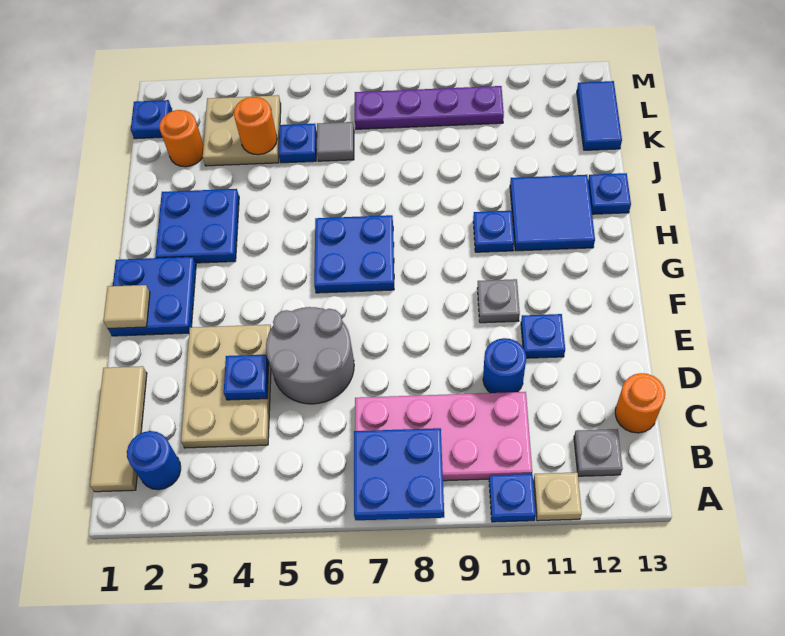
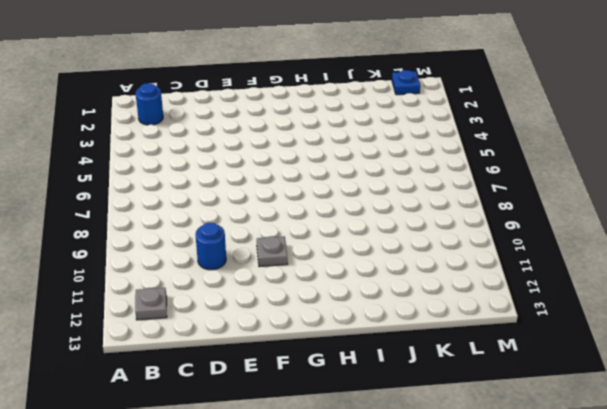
none -> blue 1x1 plate [489,474,536,522]
none -> tan 1x1 plate [534,472,582,521]
none -> tan 1x3 tile [90,366,147,492]

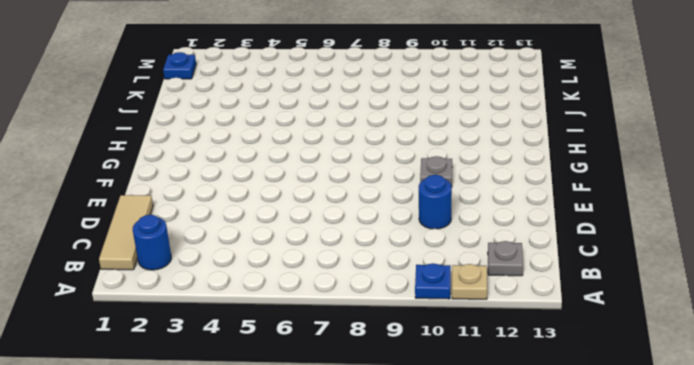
none -> pink 2x4 plate [355,392,532,481]
none -> tan 2x3 plate [181,325,271,448]
none -> orange 1x1 round brick [615,373,665,433]

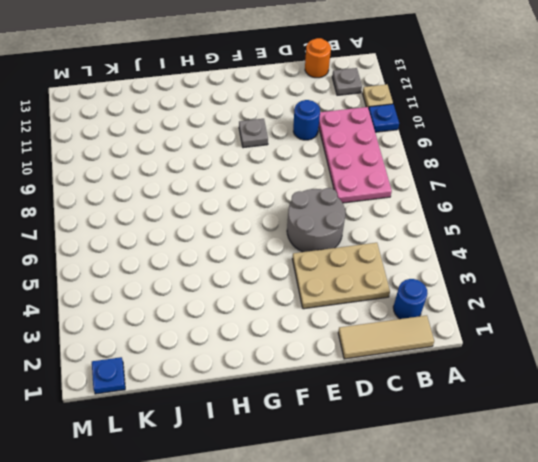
none -> blue 1x1 plate [521,314,565,358]
none -> blue 2x2 plate [108,257,196,336]
none -> blue 2x2 plate [314,215,394,293]

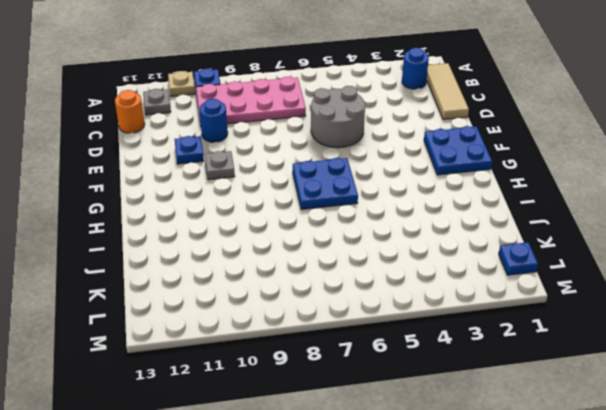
none -> tan 2x3 plate [181,325,271,448]
none -> blue 2x2 plate [156,189,239,263]
none -> blue 1x1 plate [473,211,514,252]

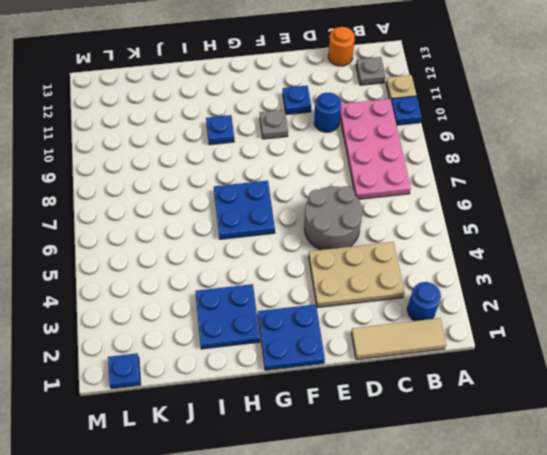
none -> blue 2x2 tile [510,175,595,251]
none -> blue 1x1 plate [588,173,631,214]
none -> orange 1x1 round brick [159,110,204,167]

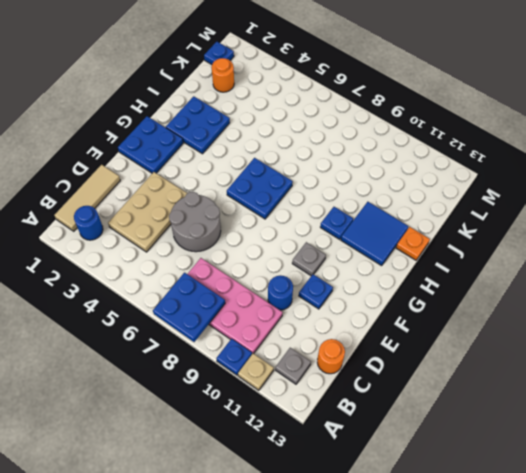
orange 1x1 plate [396,227,430,260] -> blue 1x1 plate [588,173,631,214]
none -> tan 2x2 plate [203,95,281,166]
none -> blue 1x1 plate [279,124,317,163]
none -> grey 1x1 tile [317,122,354,161]

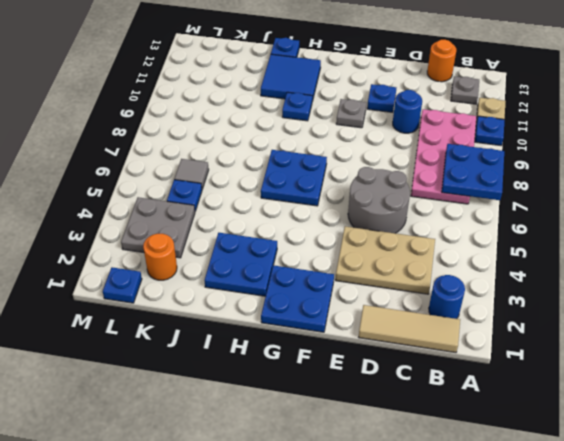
grey 2x2 plate [121,197,195,258] -> tan 2x2 plate [203,95,281,166]
none -> blue 1x2 tile [577,81,622,150]
none -> purple 1x4 plate [355,86,504,129]
none -> blue 1x1 plate [224,355,269,400]

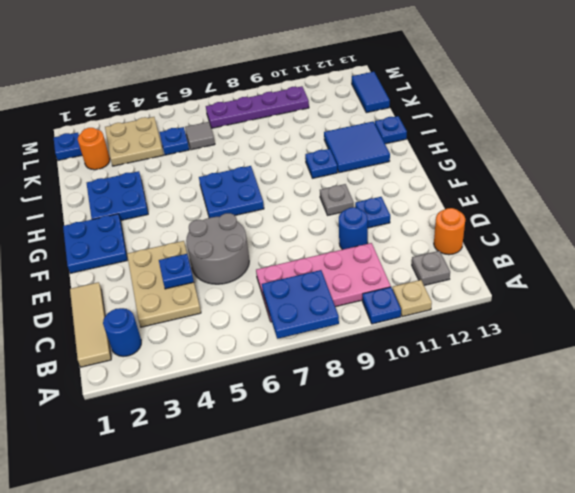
none -> tan 1x1 tile [103,285,150,328]
none -> orange 1x1 round brick [234,97,277,155]

